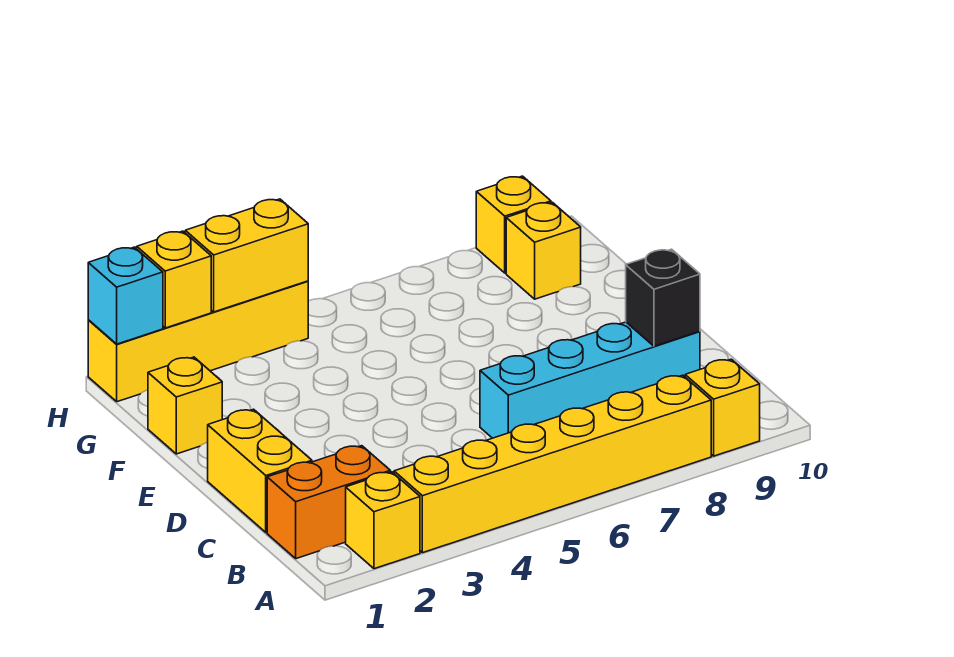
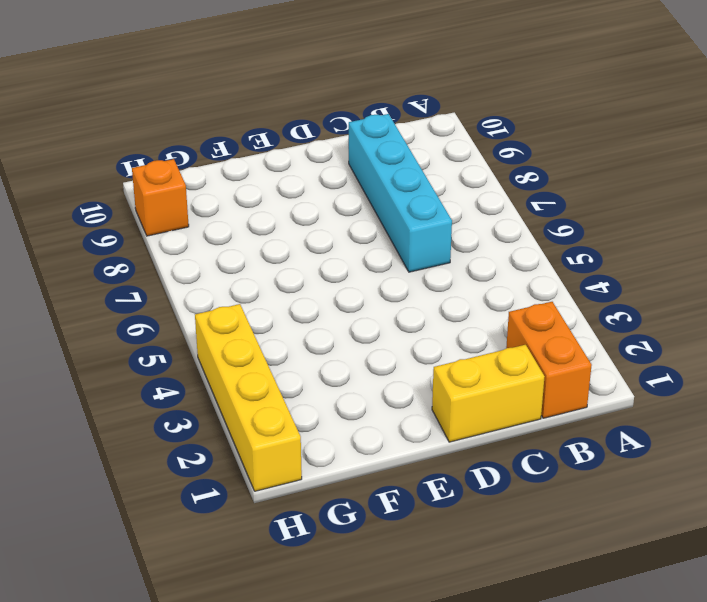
orange 1x1 brick [132,159,189,236] -> yellow 1x1 brick [476,176,551,273]
none -> yellow 1x1 brick [346,472,420,569]
none -> yellow 1x6 brick [394,375,711,553]
none -> yellow 1x1 brick [685,359,760,456]

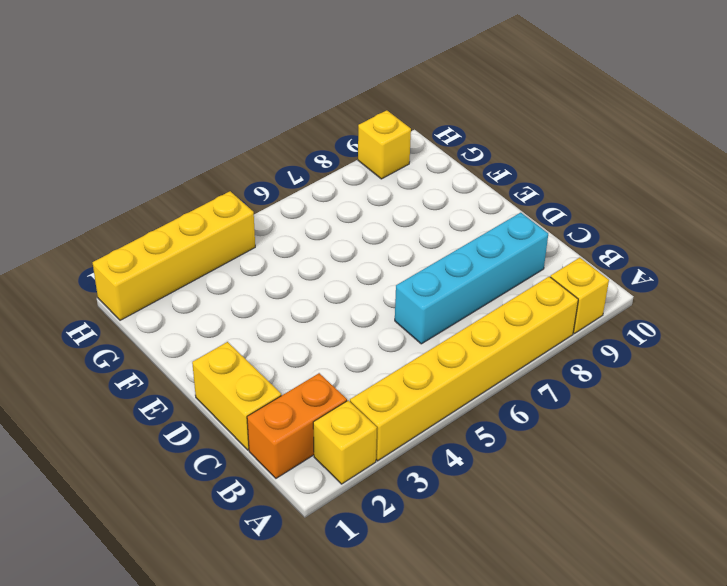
none -> yellow 1x1 brick [148,357,222,454]
none -> yellow 1x1 brick [506,202,581,299]
none -> black 1x1 brick [626,249,700,346]

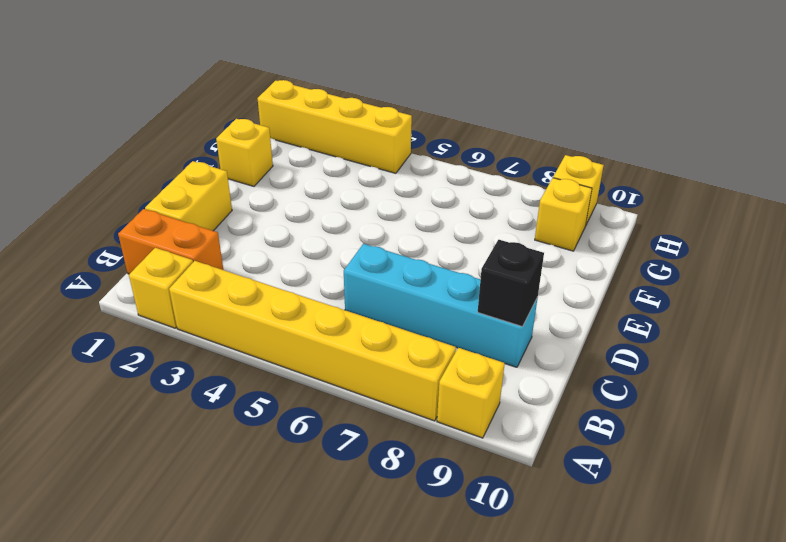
none -> cyan 1x1 brick [88,247,163,344]
none -> yellow 1x1 brick [137,231,211,328]
none -> yellow 1x2 brick [185,199,308,312]

